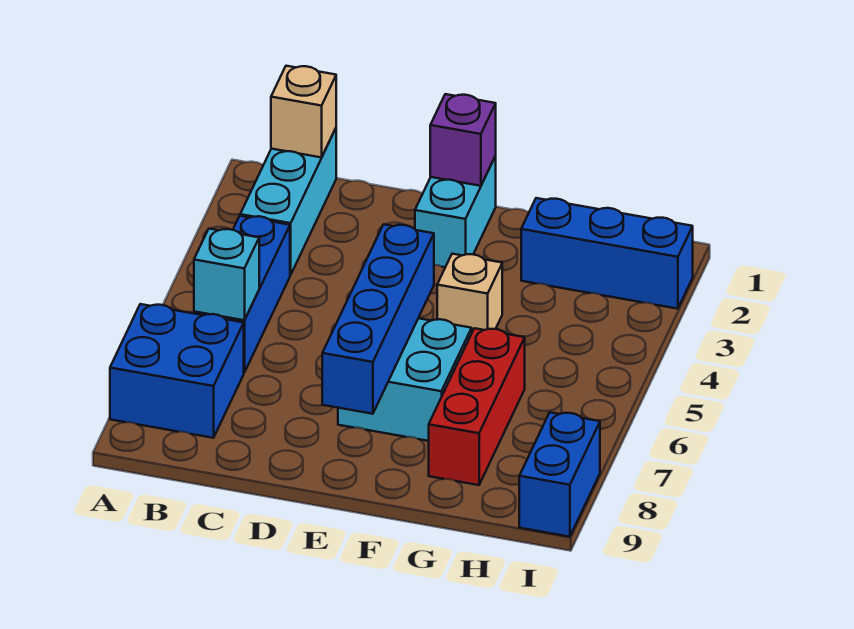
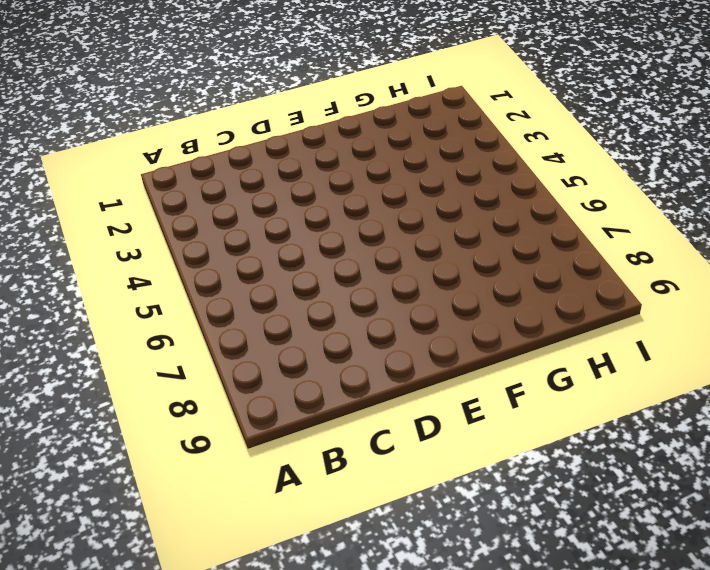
none -> blue 2x2 brick [110,304,244,438]
none -> cyan 1x3 brick [240,129,336,275]
none -> blue 1x3 brick [194,216,290,372]

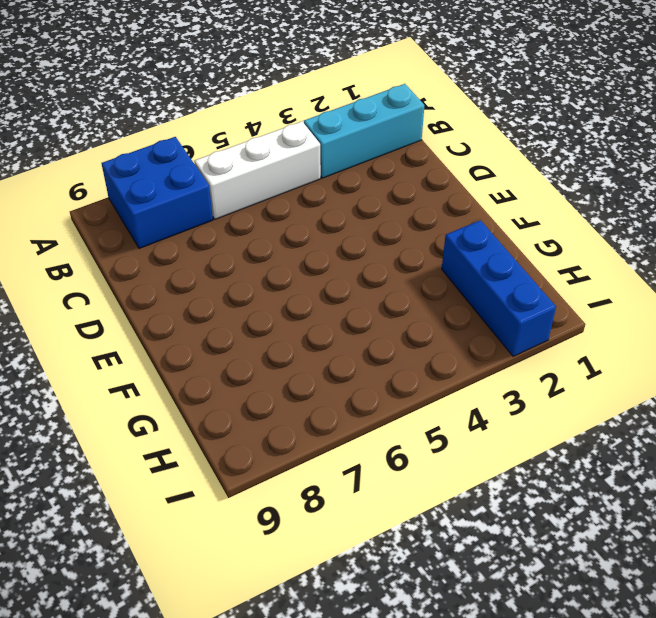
white 1x3 brick [194,121,321,219] -> blue 1x3 brick [194,216,290,372]
none -> cyan 1x2 brick [415,156,496,267]
none -> cyan 2x2 brick [338,318,472,441]
none -> tan 1x1 brick [437,254,502,332]

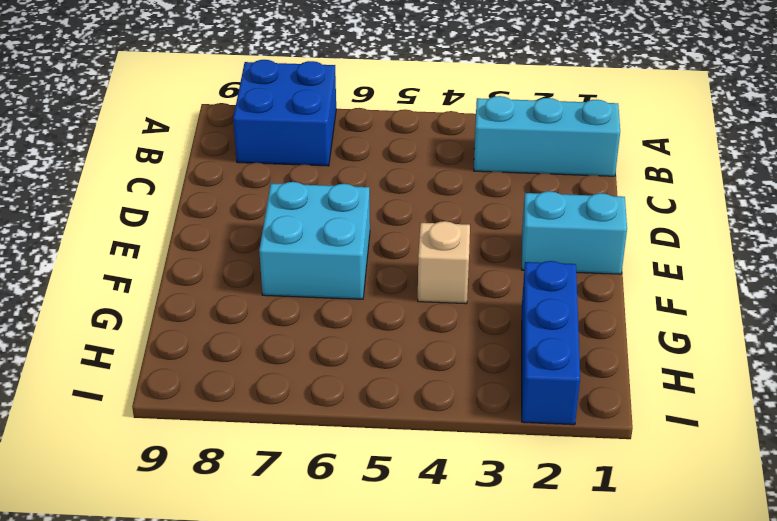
none -> blue 1x3 brick [194,216,290,372]
none -> red 1x3 brick [429,328,525,485]
none -> blue 1x2 brick [519,412,600,537]

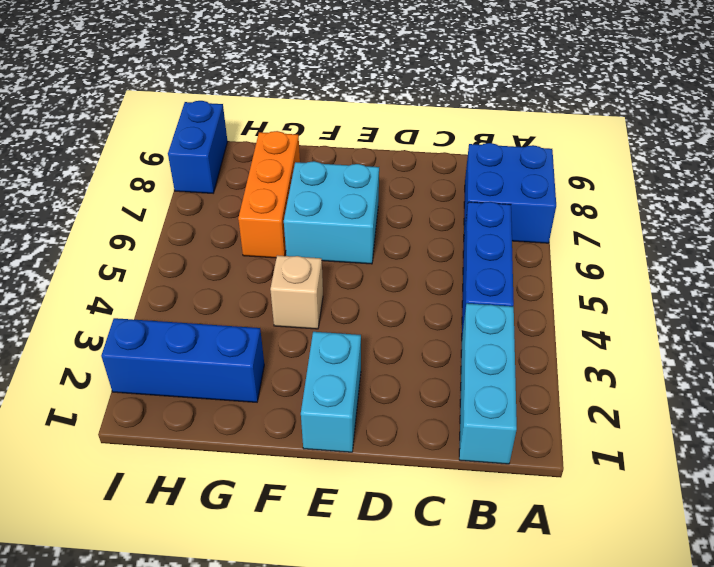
orange 1x3 brick [238,131,300,258] -> red 1x3 brick [429,328,525,485]
none -> tan 1x1 brick [271,66,336,157]
none -> cyan 1x1 brick [194,229,259,320]
none -> purple 1x1 brick [430,94,496,186]

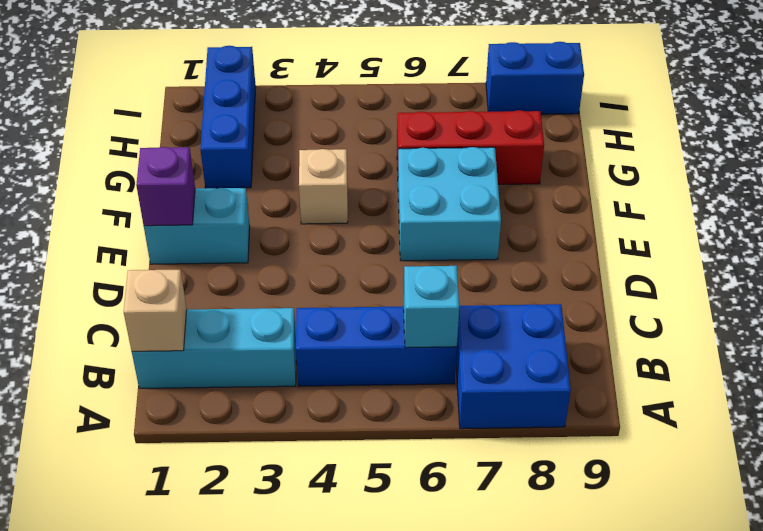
none -> blue 1x4 brick [322,224,434,414]

